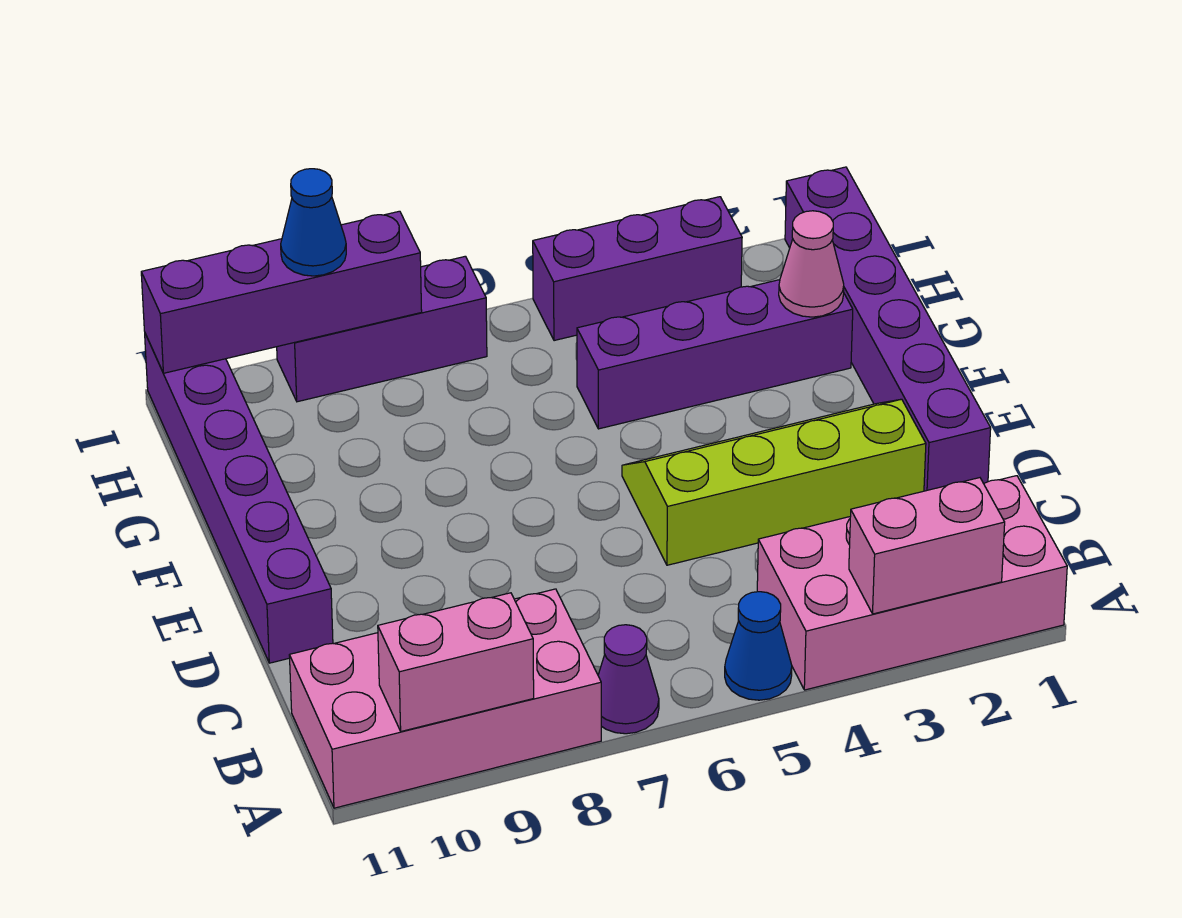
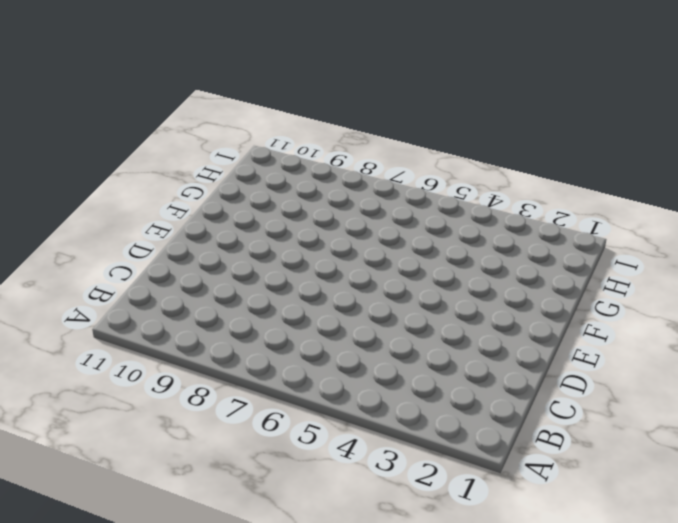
none -> pink 2x4 brick [757,476,1067,690]
none -> blue 1x1 cone [725,592,792,700]
none -> purple 1x1 cone [598,625,659,734]

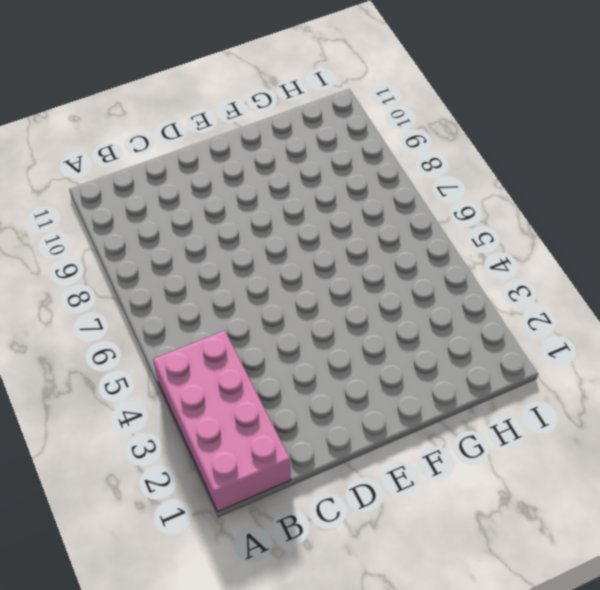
none -> blue 1x1 cone [725,592,792,700]
none -> purple 1x1 cone [598,625,659,734]
none -> pink 2x4 brick [289,589,601,808]

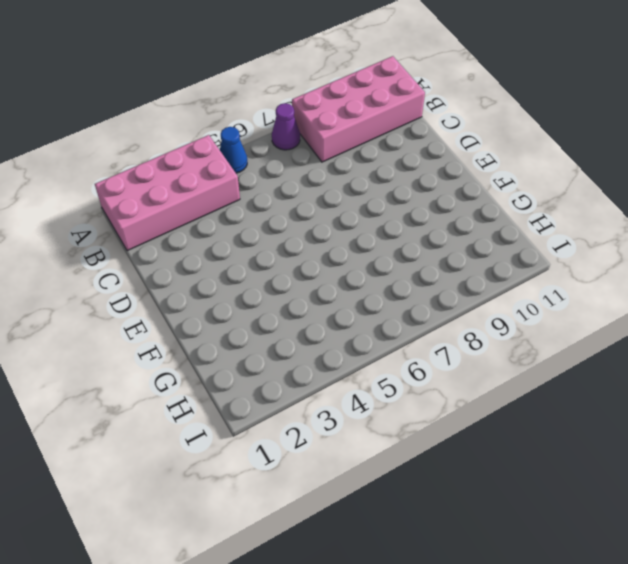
none -> purple 1x6 brick [785,167,991,491]
none -> lime 2x4 slope [622,399,926,565]
none -> purple 1x6 brick [145,334,333,663]

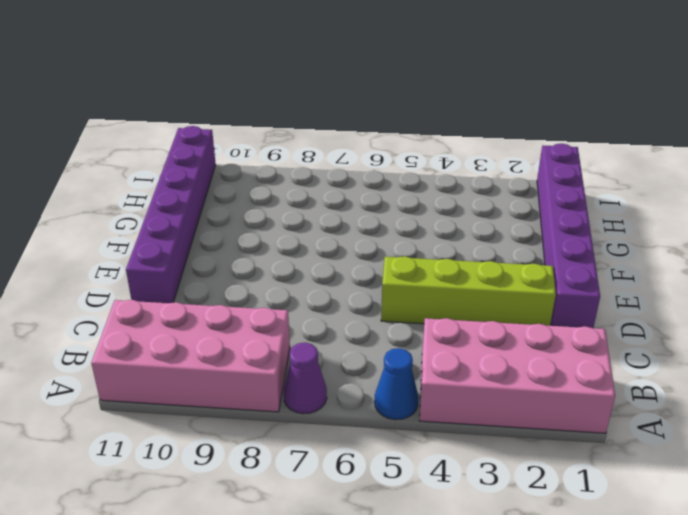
none -> purple 1x4 brick [577,280,853,429]
none -> purple 1x3 brick [533,197,742,341]
none -> purple 1x3 brick [277,256,487,402]

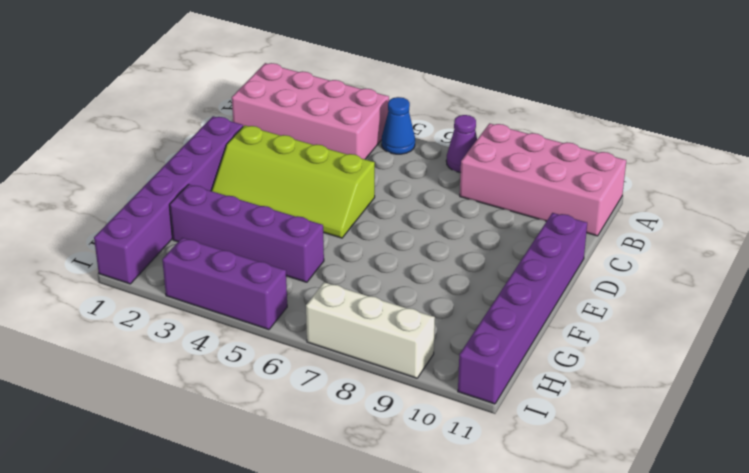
white 1x3 brick [306,282,435,378] -> purple 1x3 brick [277,256,487,402]
none -> pink 1x2 brick [849,478,1005,614]
none -> pink 1x2 brick [378,593,534,731]
none -> pink 1x1 cone [779,211,844,317]

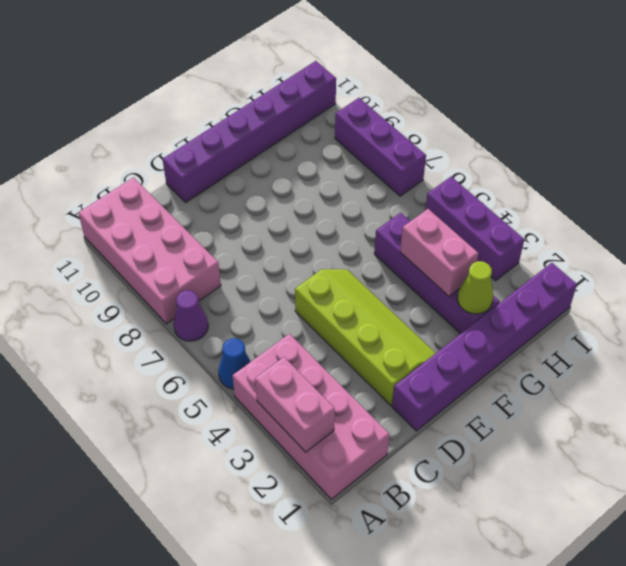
lime 1x1 cone [458,261,493,314] -> pink 1x1 cone [779,211,844,317]
pink 1x2 brick [400,209,478,296] -> pink 1x2 brick moved to [378,593,534,731]
none -> purple 1x4 brick [141,211,422,373]
none -> blue 1x1 cone [281,169,346,276]

